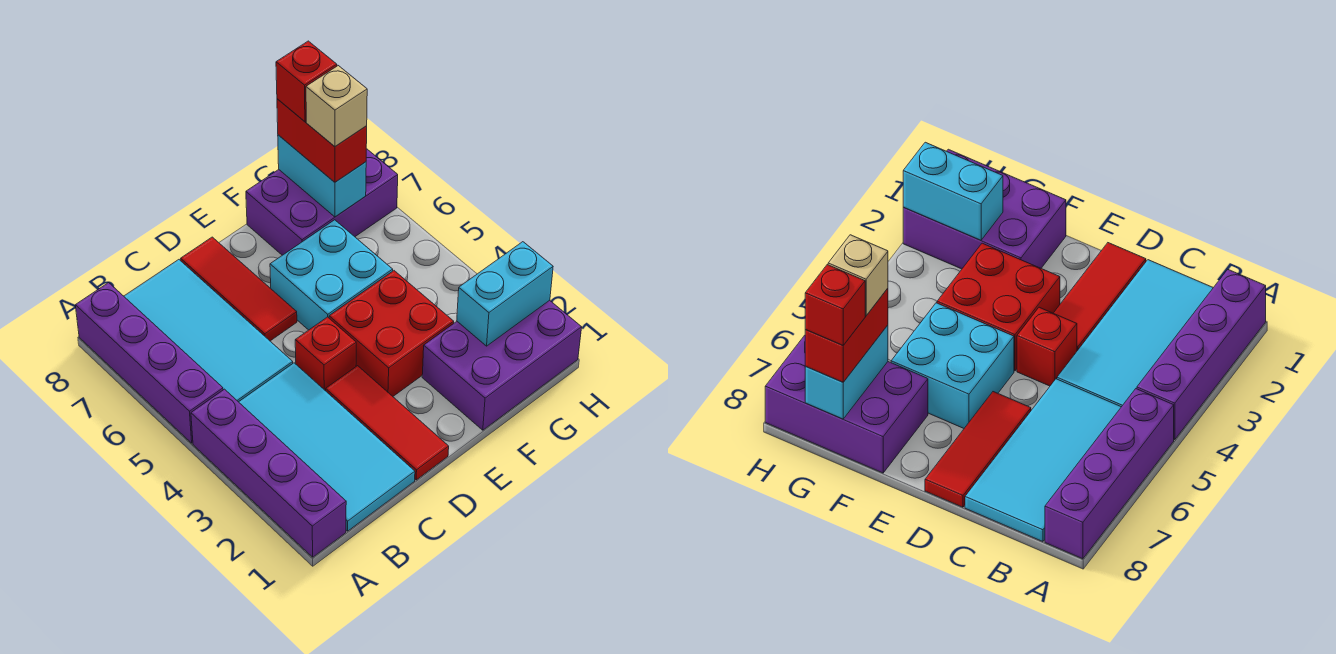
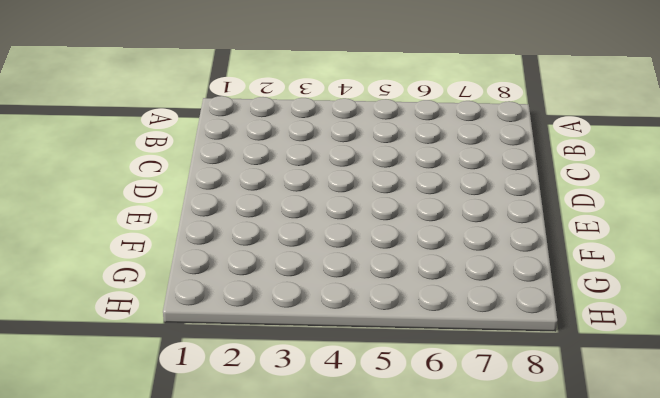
none -> purple 1x4 brick [191,389,346,557]
none -> purple 1x4 brick [75,283,223,443]
none -> cyan 2x4 tile [239,363,415,531]

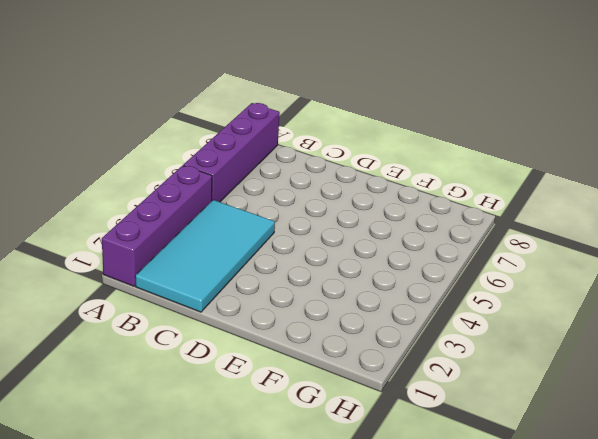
none -> cyan 2x4 tile [124,260,293,402]
none -> red 1x3 tile [326,366,449,480]
none -> red 1x1 brick [295,317,356,391]

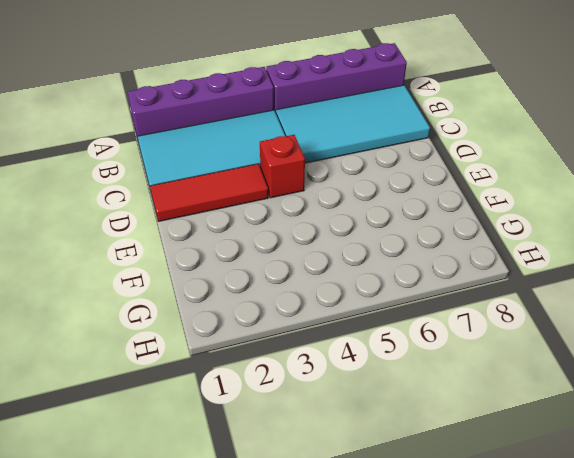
none -> red 1x3 tile [181,237,297,341]
none -> red 2x2 brick [329,271,454,396]
none -> cyan 2x2 brick [270,220,393,330]

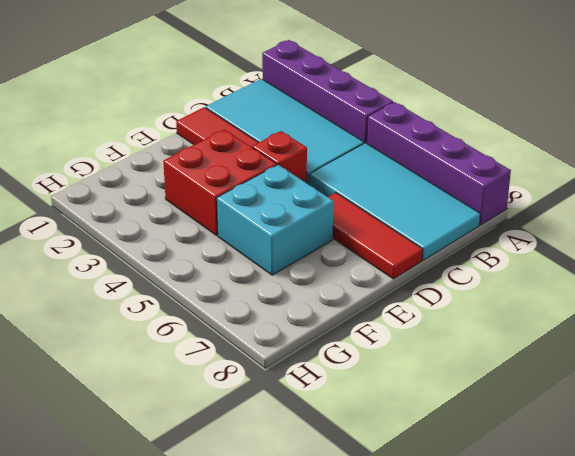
none -> purple 2x3 brick [422,300,582,430]
none -> purple 2x3 brick [246,149,398,255]
none -> cyan 1x2 brick [457,242,553,346]

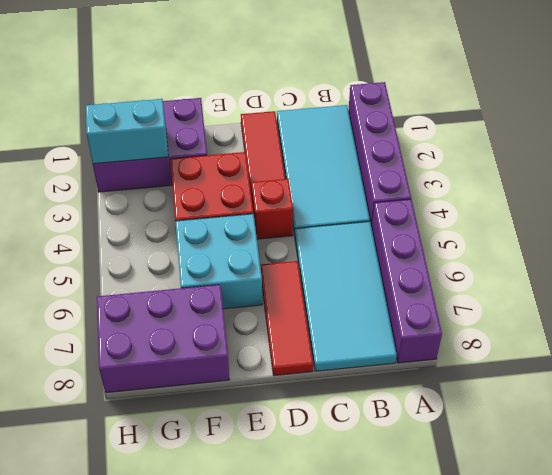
none -> cyan 1x2 brick [278,135,366,217]
none -> red 1x2 brick [277,99,367,182]
none -> tan 1x1 brick [306,66,367,146]

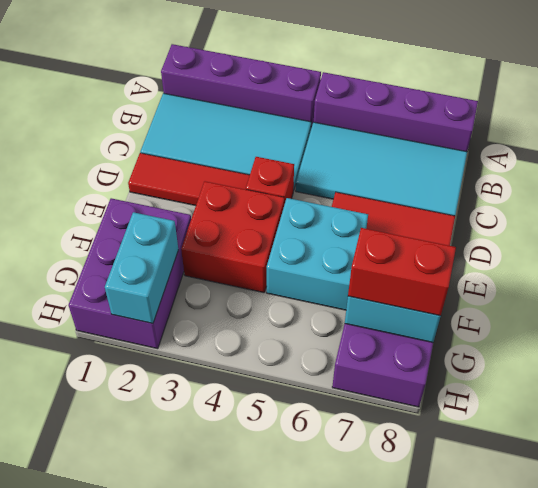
none -> tan 1x1 brick [306,66,367,146]
none -> red 1x1 brick [276,41,337,121]

